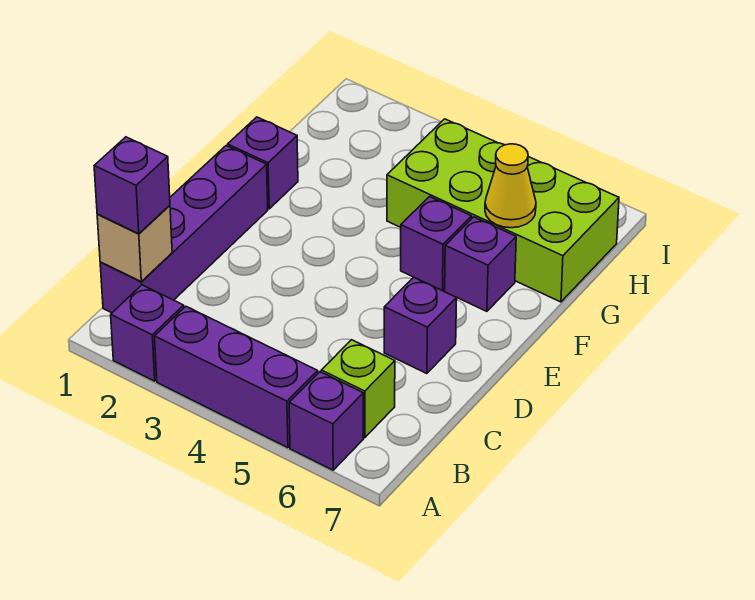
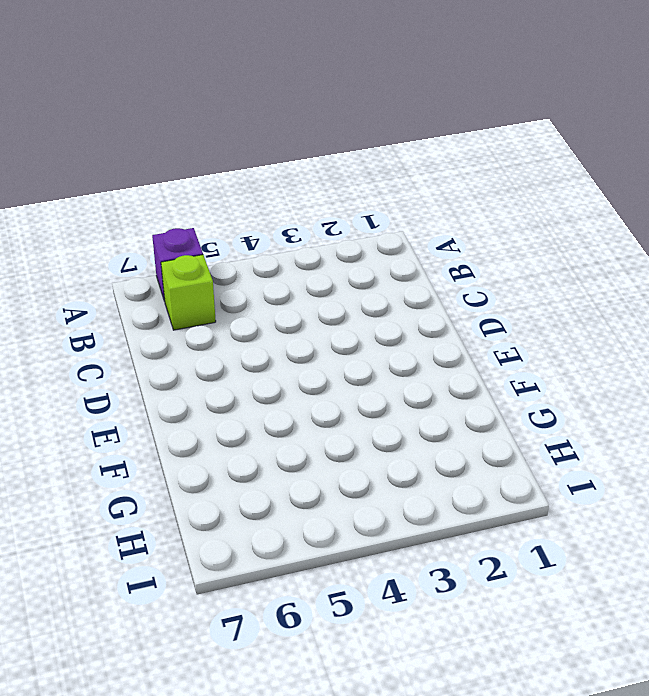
none -> purple 1x1 brick [111,285,184,381]
none -> purple 1x3 brick [155,306,318,448]
none -> purple 1x4 brick [100,146,268,313]

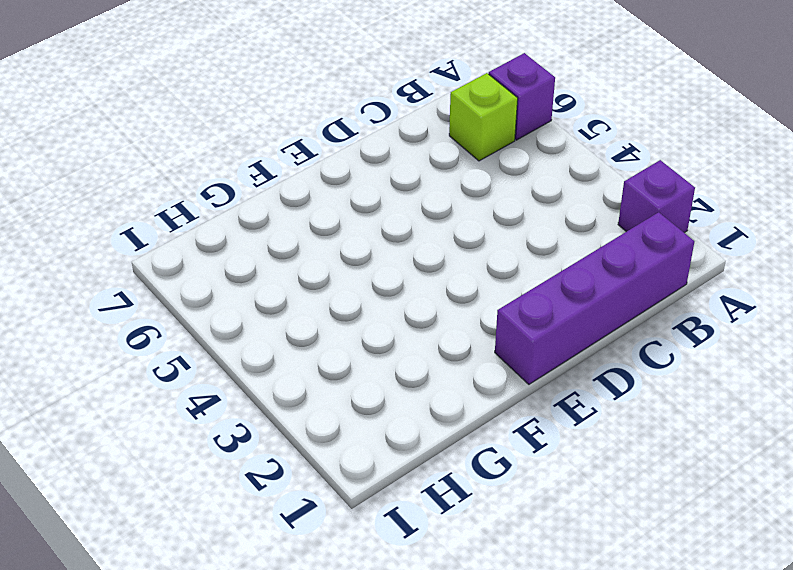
none -> purple 1x3 brick [155,306,318,448]
none -> purple 1x1 brick [384,277,457,374]
none -> purple 1x1 brick [228,117,298,209]

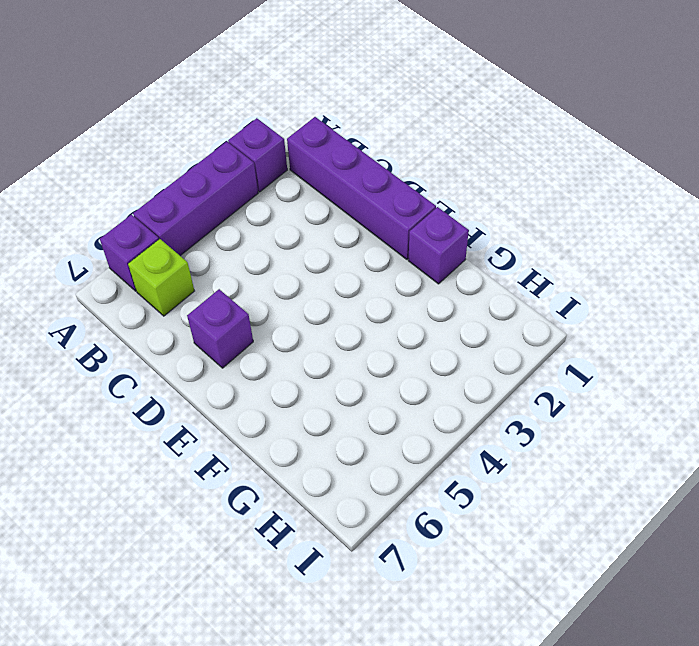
none -> purple 1x1 brick [401,197,472,291]
none -> purple 1x1 brick [445,217,516,311]
none -> lime 2x4 brick [387,119,619,302]

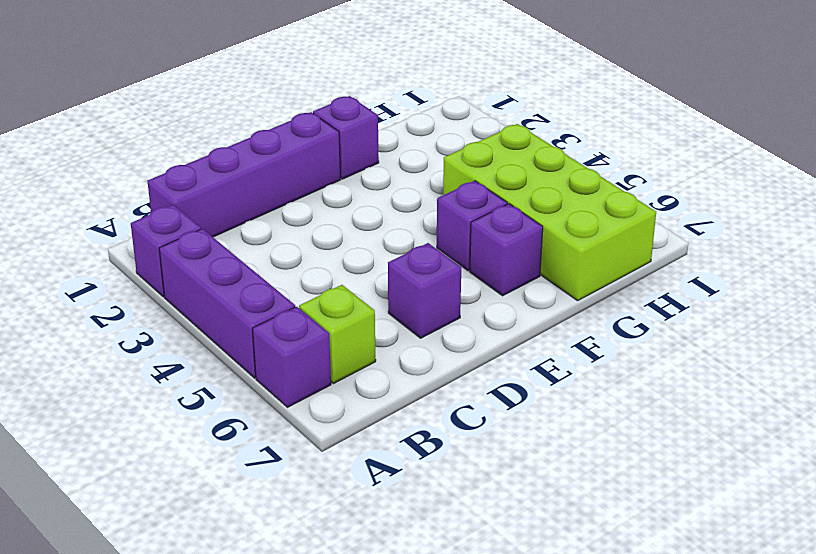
none -> tan 1x1 brick [97,205,172,281]
none -> yellow 1x1 cone [485,144,536,228]
none -> purple 1x1 brick [94,137,170,234]

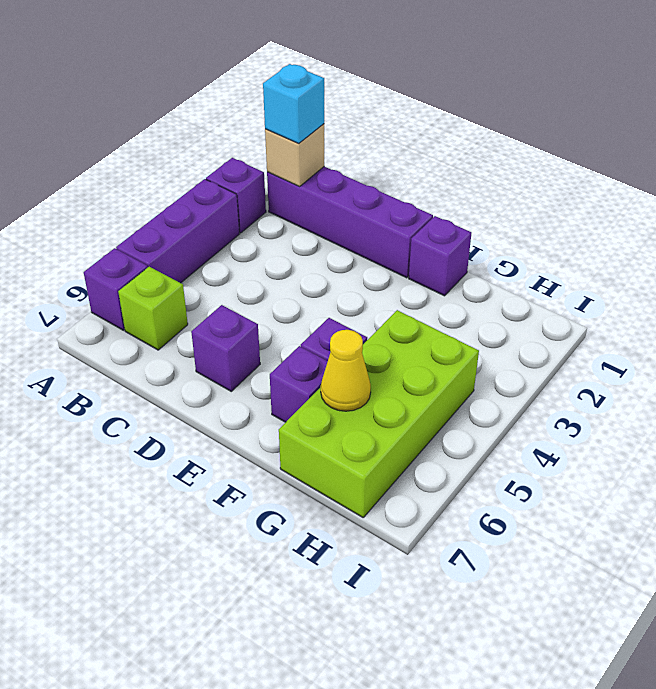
cyan 1x1 brick [263,64,324,143] -> purple 1x1 brick [94,137,170,234]

